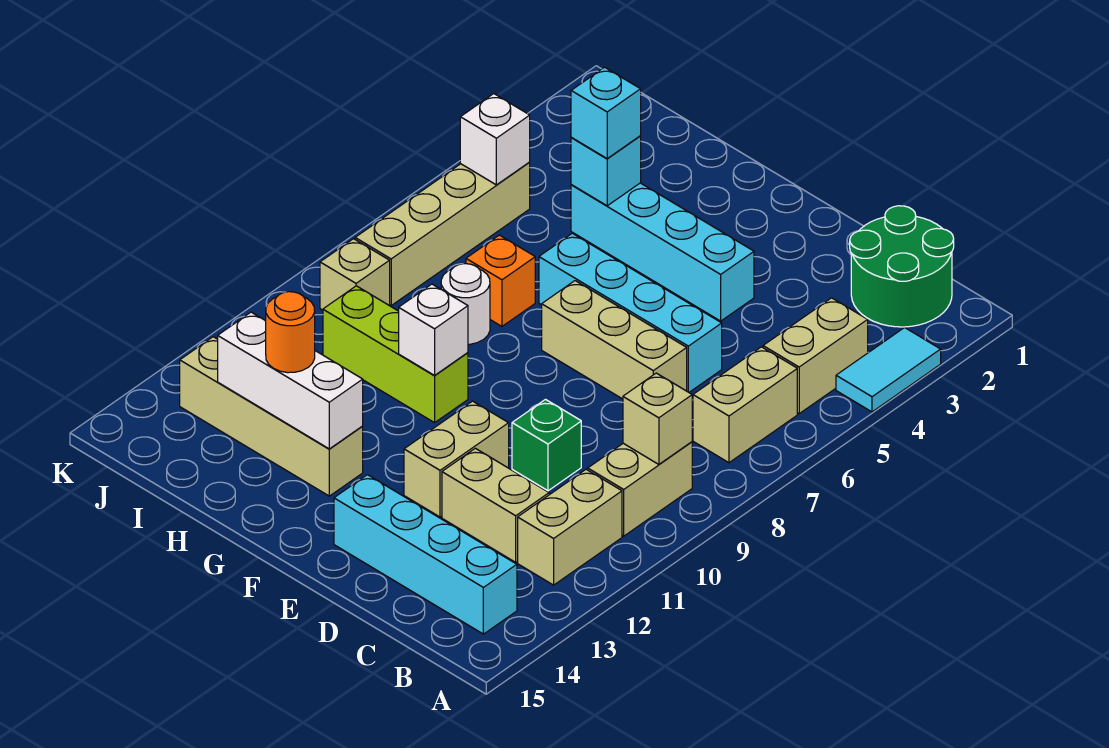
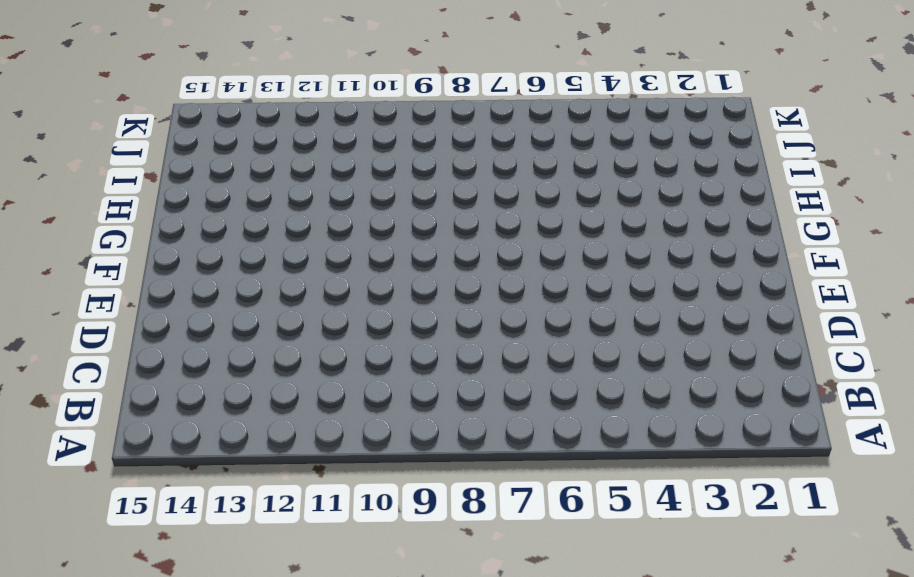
none -> cyan 1x2 tile [836,328,941,412]
none -> green 2x2 round brick [850,206,954,327]
none -> tan 1x2 brick [763,298,868,414]

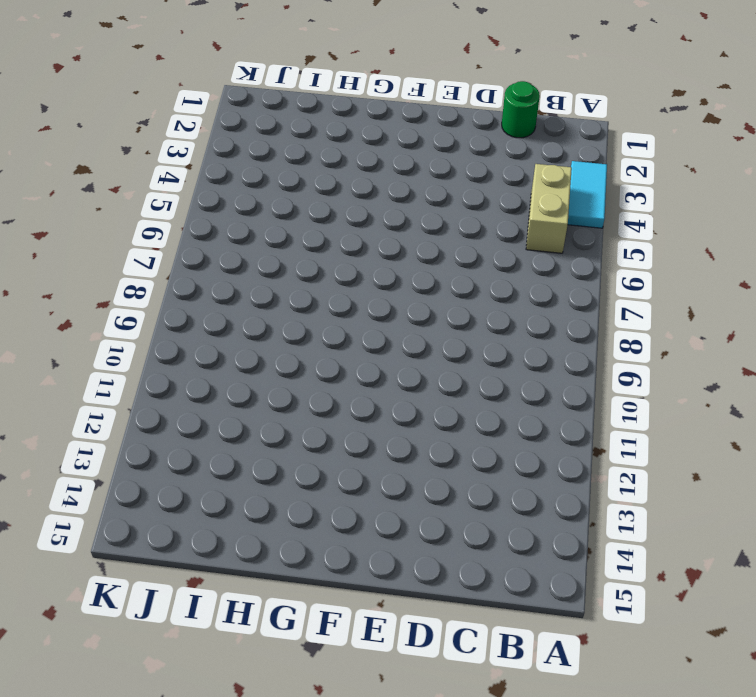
green 1x1 round brick [502,81,540,138] -> green 2x2 round brick [850,206,954,327]
none -> tan 1x2 brick [693,347,797,463]
none -> tan 1x2 brick [588,442,692,536]
none -> tan 1x2 brick [518,469,622,585]

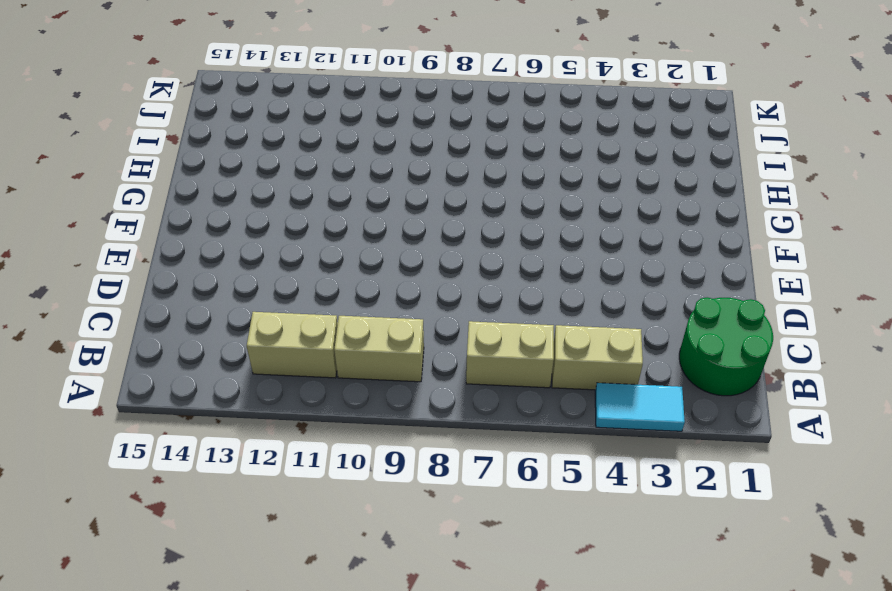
none -> cyan 1x4 brick [334,475,517,634]
none -> tan 1x2 brick [442,448,549,562]
none -> cyan 1x4 brick [539,233,722,392]

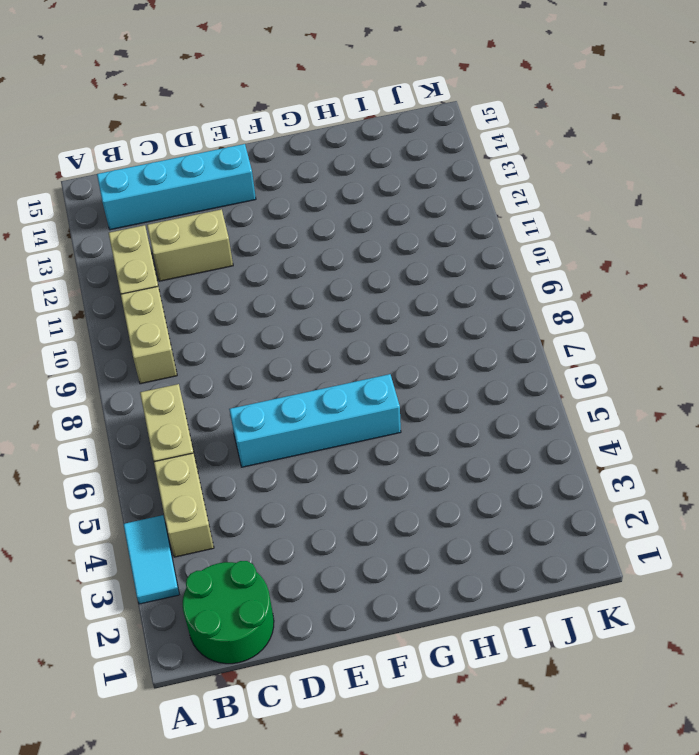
none -> tan 1x3 brick [542,281,687,399]
none -> green 1x1 brick [512,400,581,491]
none -> cyan 1x4 brick [571,183,754,321]

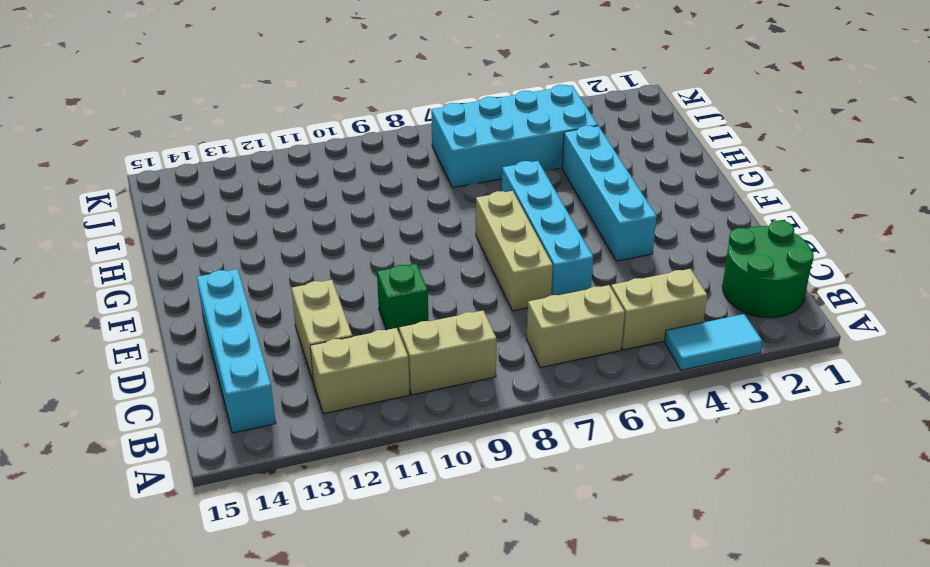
cyan 2x4 brick [431,85,598,188] -> tan 1x4 brick [355,162,530,305]
none -> tan 1x2 brick [404,401,509,517]
none -> lime 1x3 brick [323,286,468,423]
none -> tan 1x4 brick [180,337,363,496]

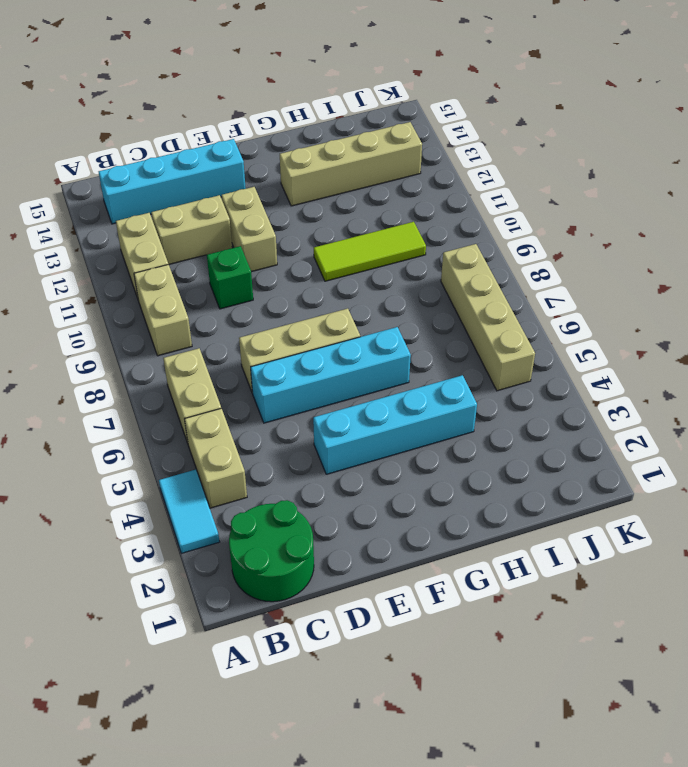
lime 1x3 tile [314,222,426,281] -> lime 1x3 brick [323,286,468,423]
none -> orange 1x1 brick [466,235,535,326]
none -> white 1x1 round brick [441,264,490,344]
none -> tan 1x1 brick [320,239,390,310]

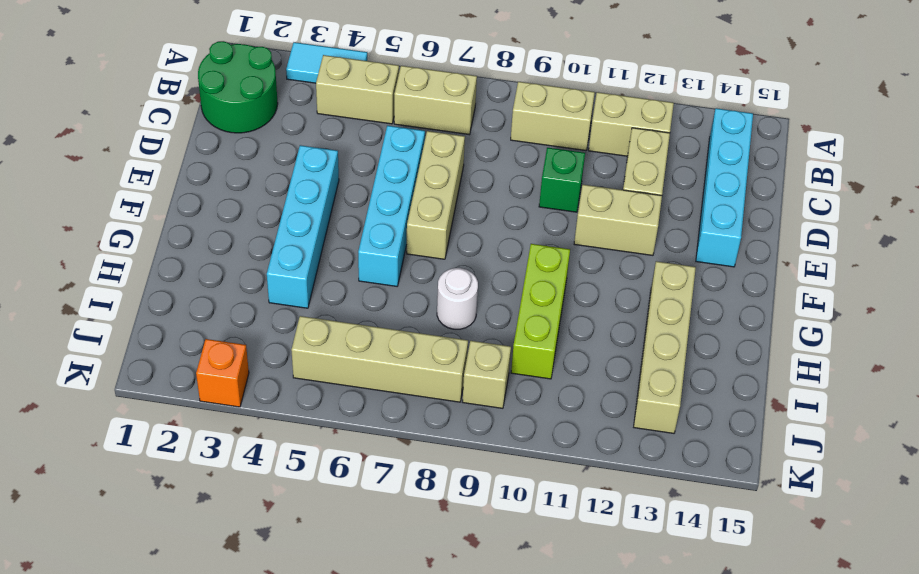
orange 1x1 brick [196,339,249,407] -> orange 1x1 brick moved to [466,235,535,326]
none -> tan 1x1 brick [623,373,692,464]
none -> white 1x1 brick [399,284,468,375]
none -> white 1x3 brick [218,312,363,449]

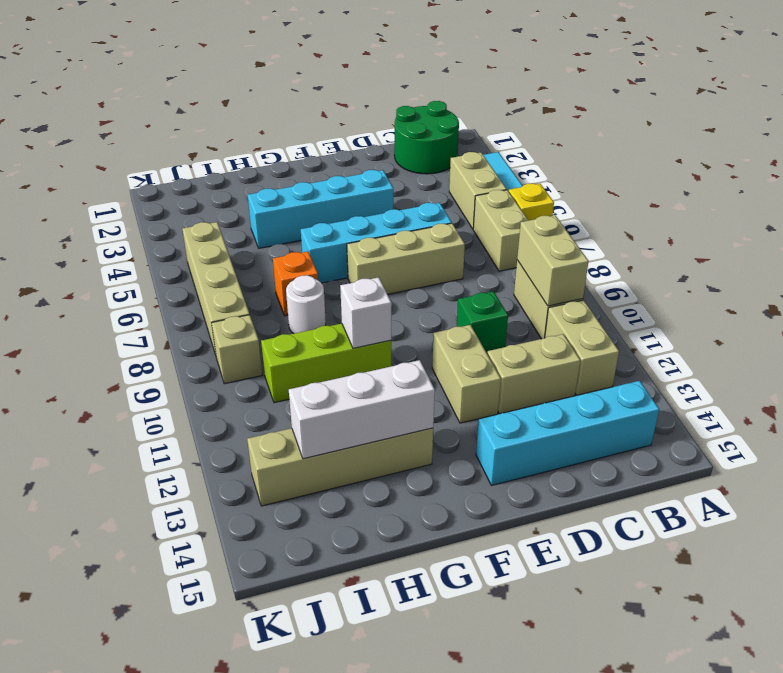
yellow 1x1 brick [509,183,554,220] -> none
tan 1x2 brick [517,215,589,306] -> tan 1x1 brick [623,373,692,464]
none -> cyan 1x1 brick [571,136,641,206]
none -> white 1x1 brick [460,94,530,185]
none -> cyan 1x1 brick [571,67,641,158]

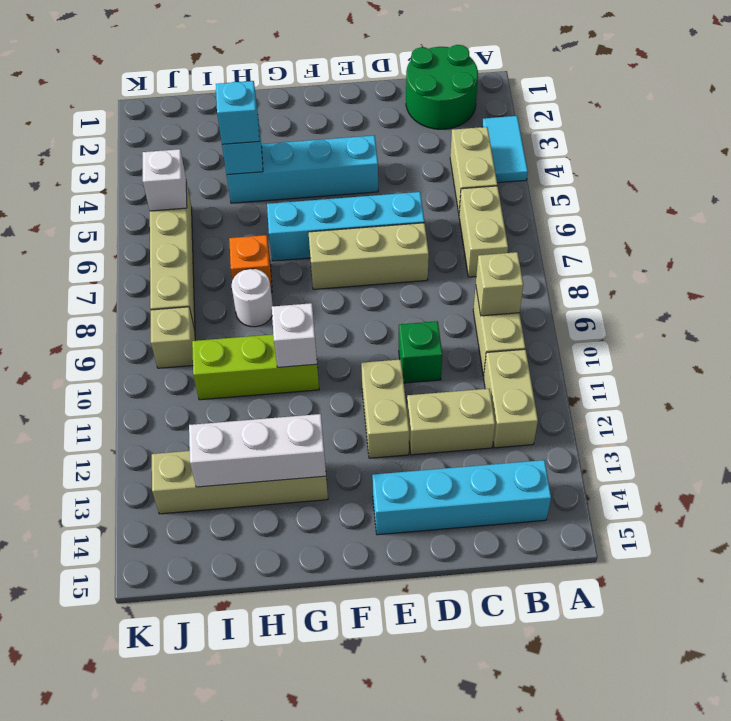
none -> orange 1x1 round brick [266,292,315,373]

